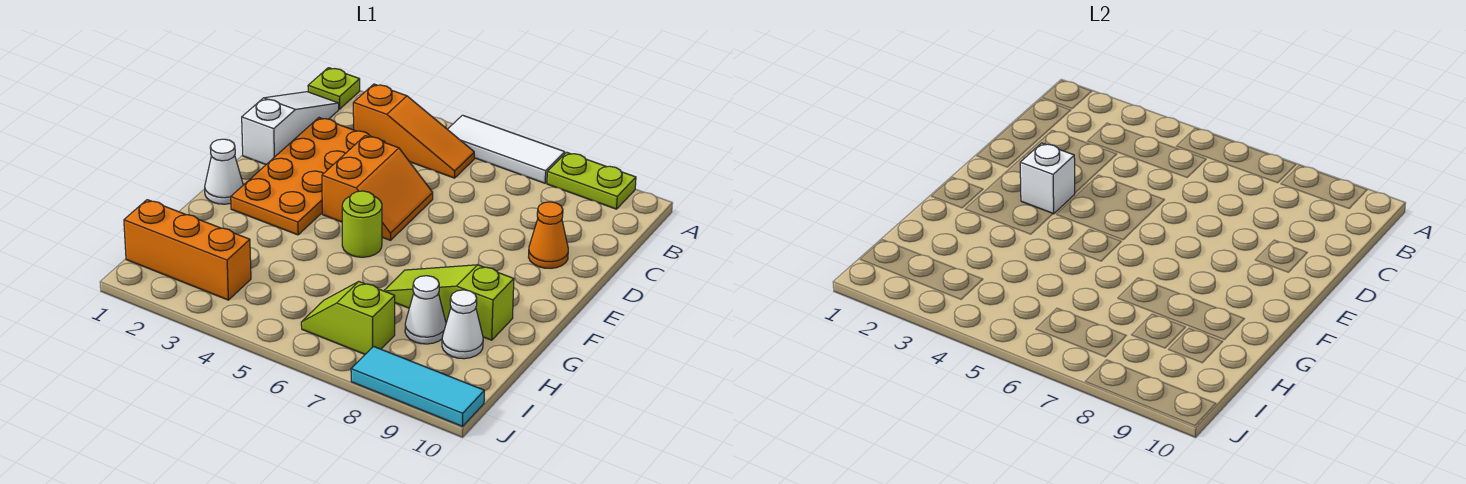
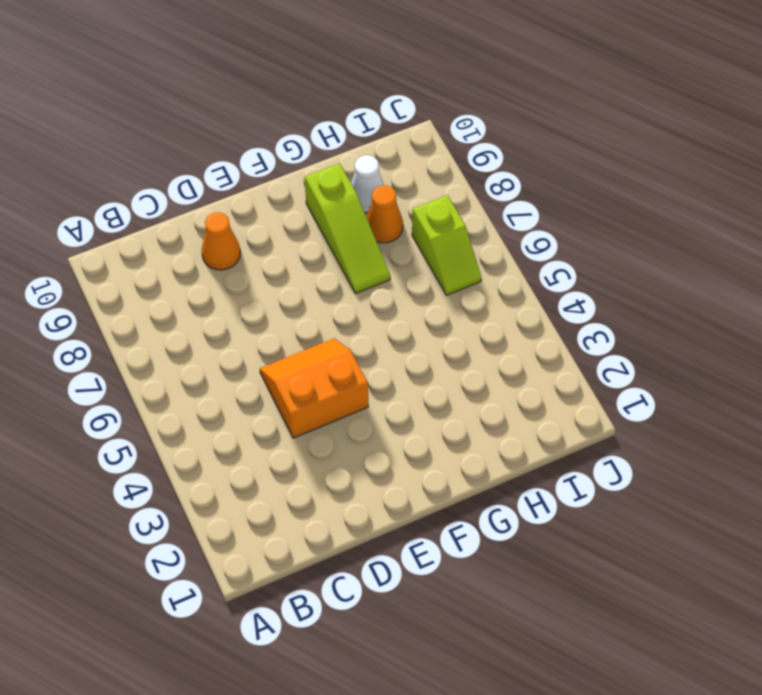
orange 1x1 cone [367,185,403,243] -> white 1x1 cone [405,276,446,344]
none -> lime 1x1 plate [308,68,360,109]
none -> white 1x3 tile [448,115,565,183]
none -> lime 1x2 plate [547,152,636,209]

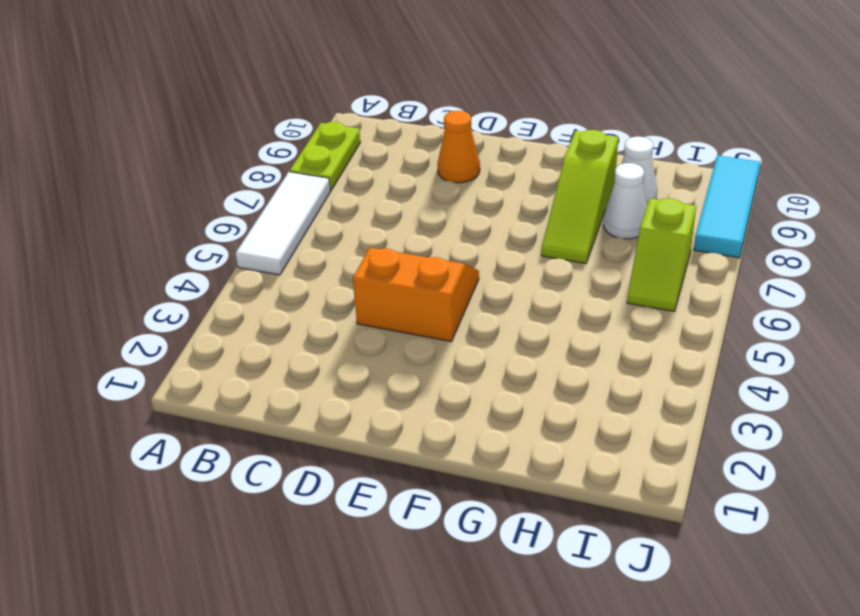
none -> lime 1x1 plate [308,68,360,109]
none -> white 1x3 slope [242,92,339,165]
none -> orange 1x3 slope [353,84,474,178]

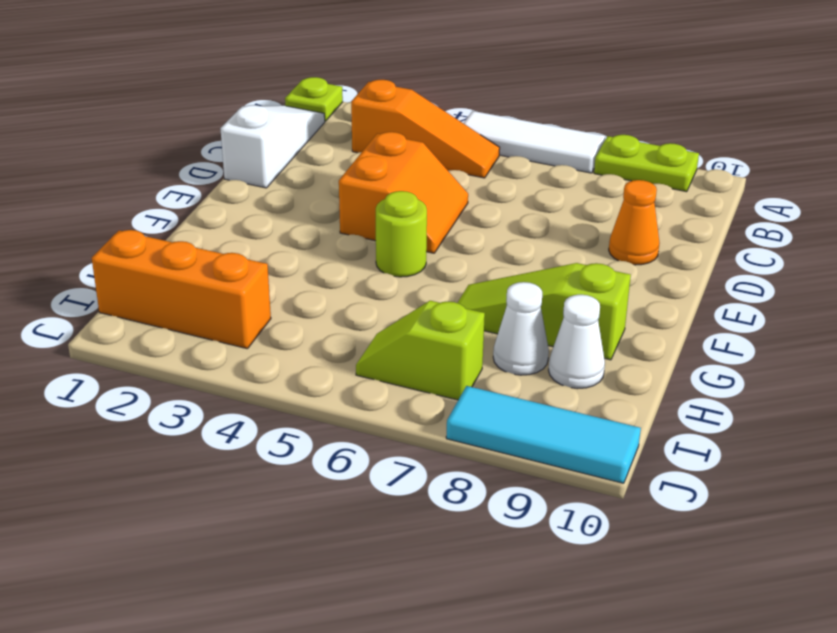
none -> orange 2x4 plate [231,118,385,235]
none -> white 1x1 cone [205,139,243,204]
none -> white 1x1 brick [1020,143,1075,214]

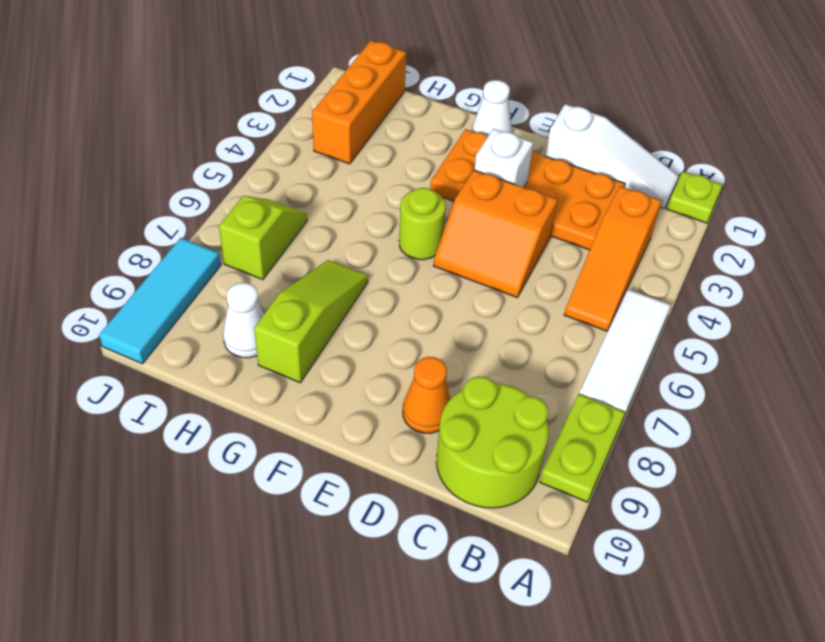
lime 2x2 round brick [436,376,548,508] -> none
none -> white 1x1 cone [405,276,446,344]

